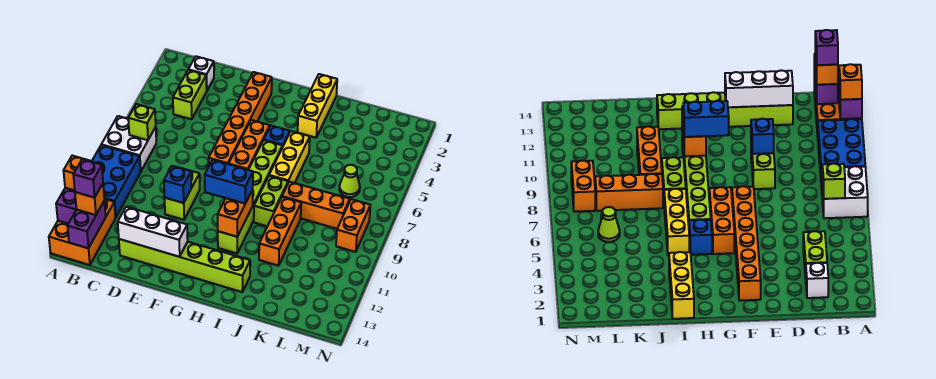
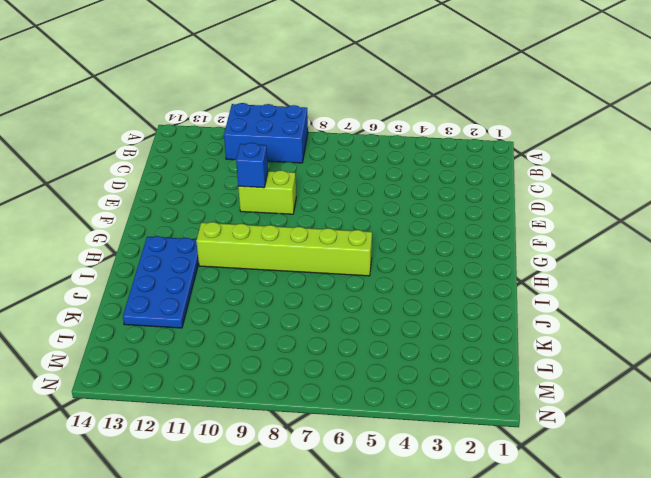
blue 2x4 plate [123,236,199,328] -> lime 1x6 brick [119,239,250,292]
none -> white 2x2 brick [101,116,156,172]
none -> orange 2x3 brick [49,199,115,265]
none -> white 1x1 brick [188,56,214,90]

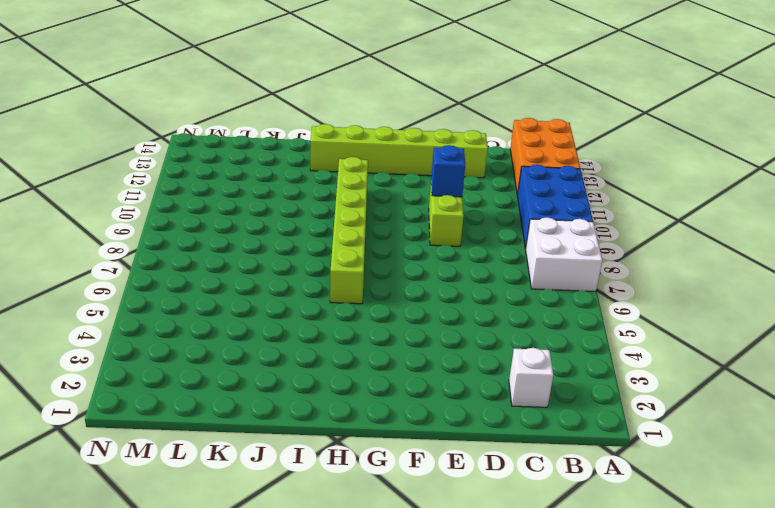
none -> lime 1x2 brick [173,70,207,119]
none -> orange 1x6 brick [209,72,272,165]
none -> orange 1x3 brick [229,120,270,170]

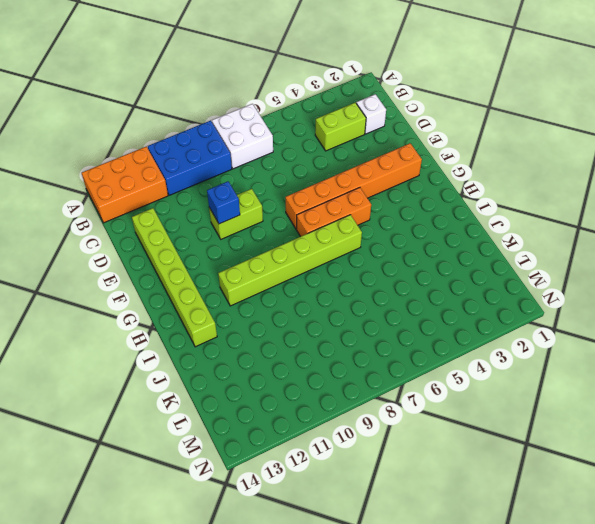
none -> blue 1x1 brick [264,126,290,147]
none -> yellow 1x3 brick [298,74,337,138]
none -> yellow 1x3 brick [269,131,310,183]

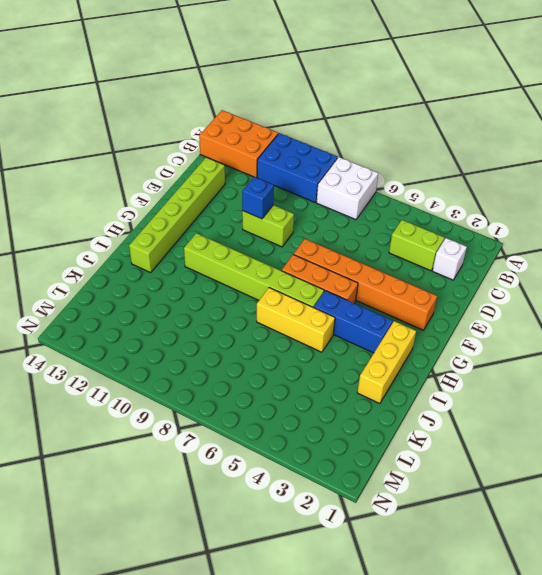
yellow 1x3 brick [357,321,416,404] -> yellow 1x3 brick turned to [298,74,337,138]
blue 1x3 brick [314,291,393,353] -> blue 1x1 brick [264,126,290,147]
none -> lime 1x2 brick [254,176,288,226]
none -> orange 1x3 brick [282,182,350,229]
none -> orange 1x3 brick [259,197,301,266]

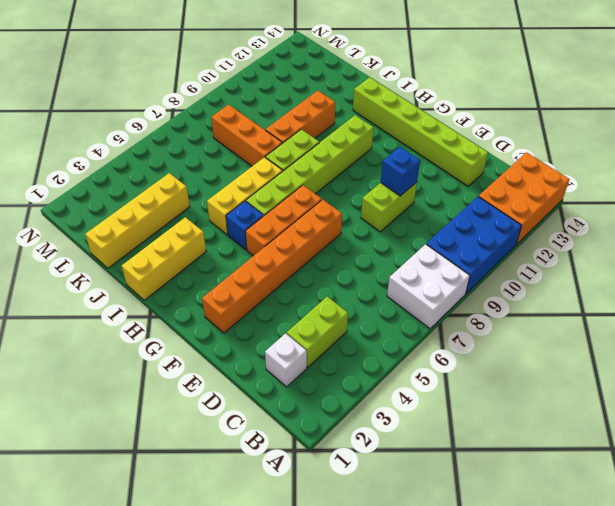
yellow 1x4 brick [85,173,190,268] -> none
none -> lime 1x1 cone [339,165,360,197]
none -> orange 1x2 brick [336,199,370,252]
none -> purple 1x2 brick [56,188,77,224]

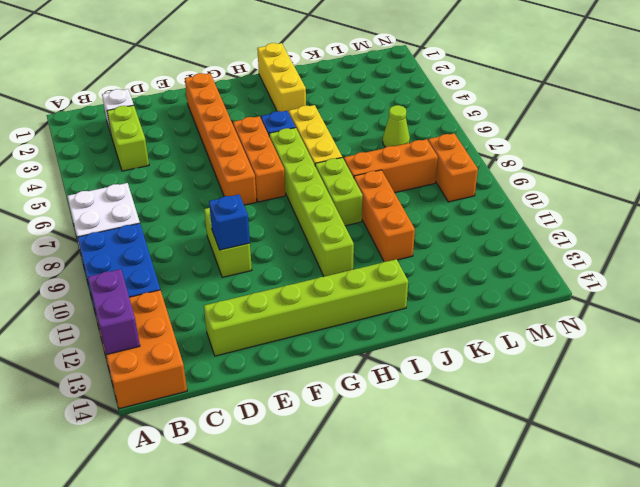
none -> lime 1x1 brick [128,104,156,140]
none -> purple 1x2 brick [68,201,106,248]
none -> white 1x3 brick [118,207,188,257]

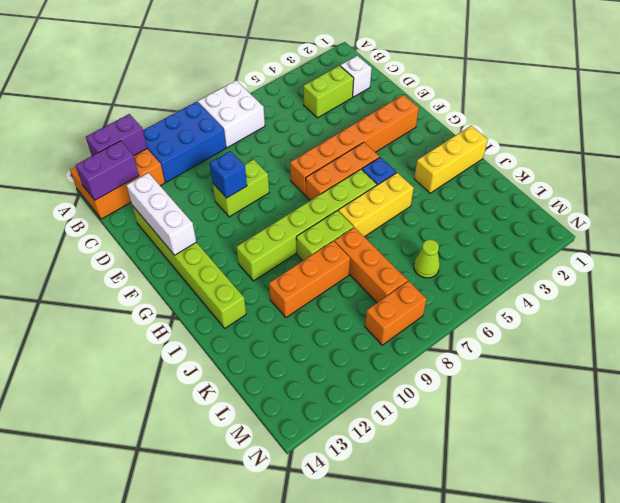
none -> lime 1x1 brick [128,104,156,140]
none -> orange 1x2 brick [218,190,253,237]
none -> orange 1x1 brick [64,156,91,190]

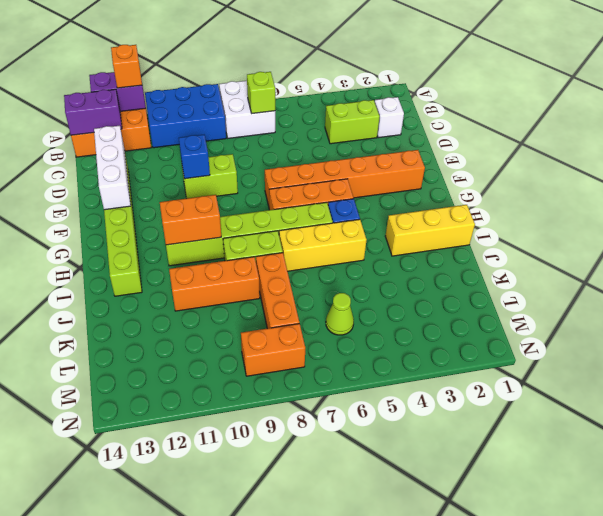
none -> orange 1x1 brick [75,184,104,215]
none -> blue 1x2 brick [205,160,253,203]
none -> purple 1x1 brick [73,159,103,198]

